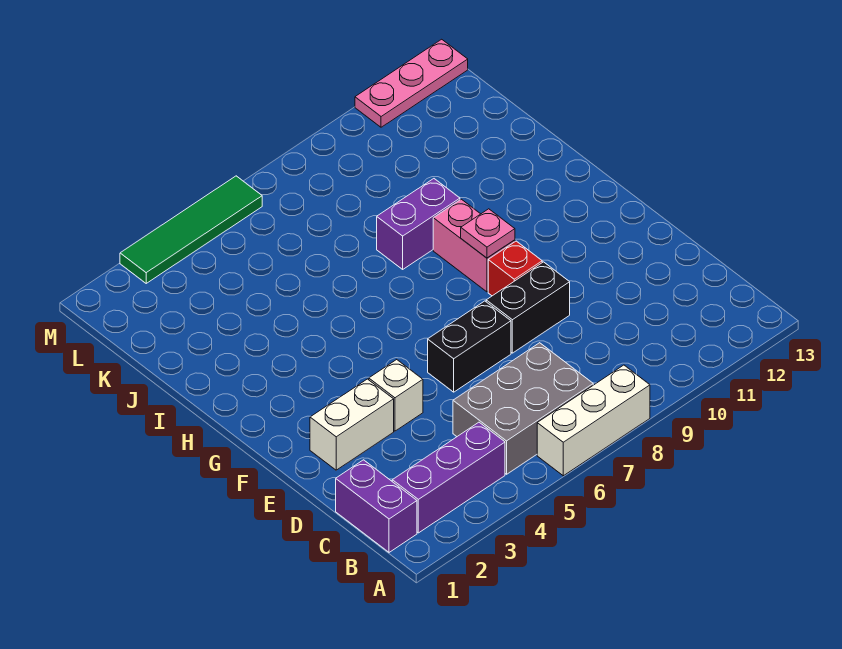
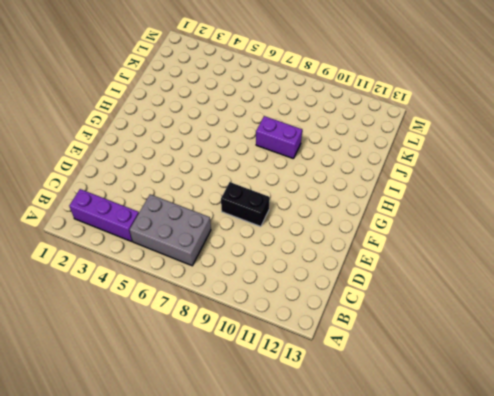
none -> white 1x3 brick [537,365,650,476]
none -> purple 1x2 brick [336,460,417,552]
none -> white 1x2 brick [310,379,394,470]

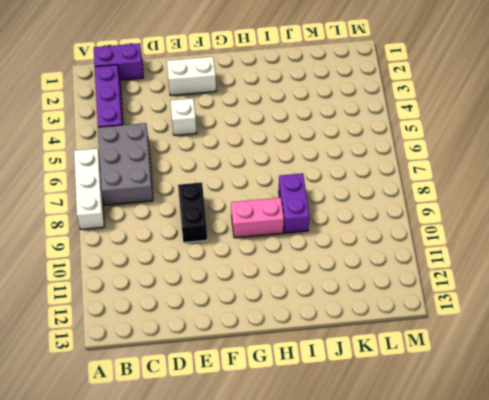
white 1x2 brick [167,57,216,95] -> white 1x2 brick turned to [310,379,394,470]
none -> black 1x2 brick [428,301,511,392]
none -> red 1x1 brick [488,241,542,296]
none -> green 1x4 tile [120,176,262,283]

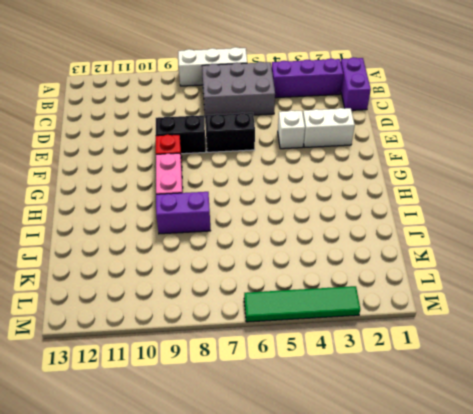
none -> pink 1x3 plate [355,39,468,127]
none -> pink 1x1 plate [461,209,515,258]

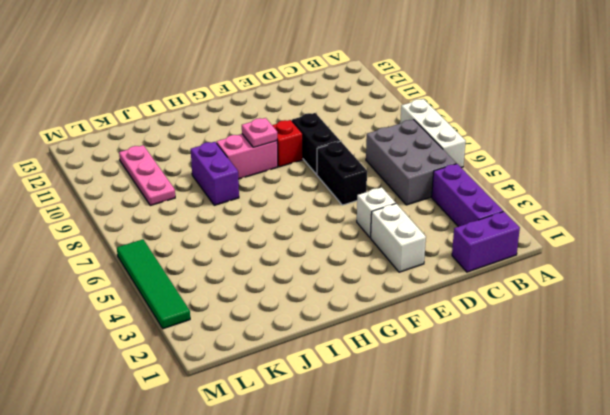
pink 1x3 plate [119,145,175,206] -> pink 1x3 plate moved to [355,39,468,127]

